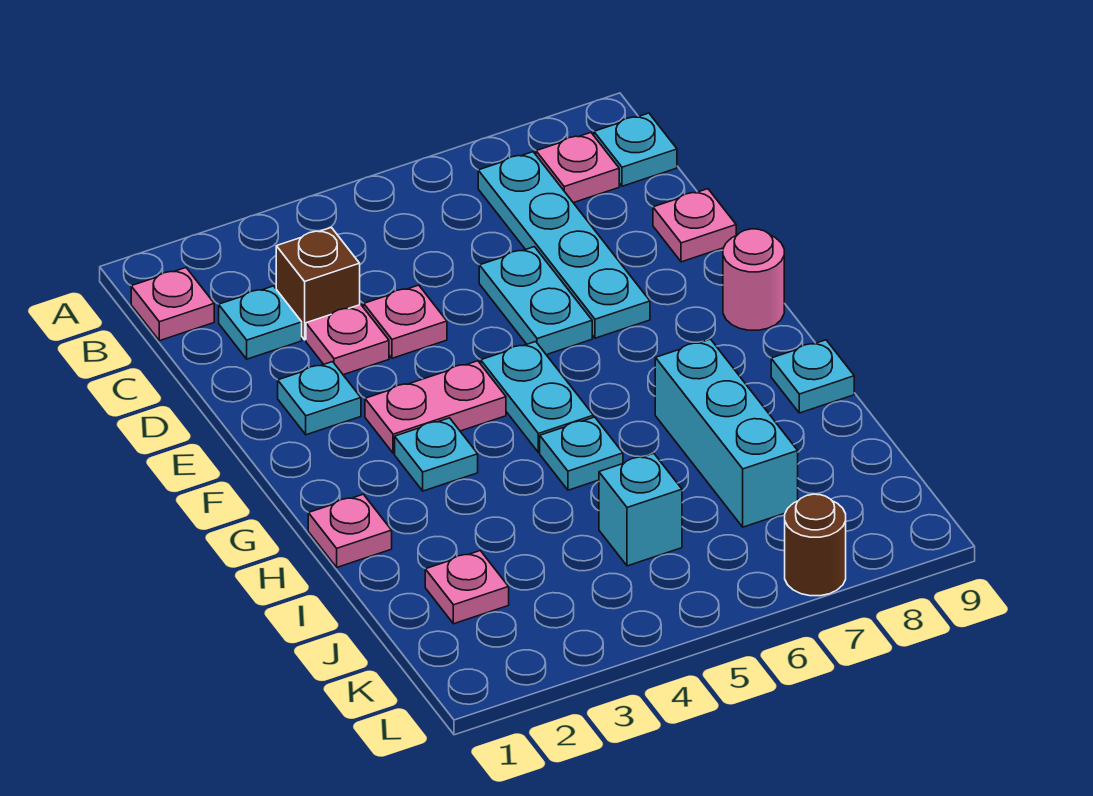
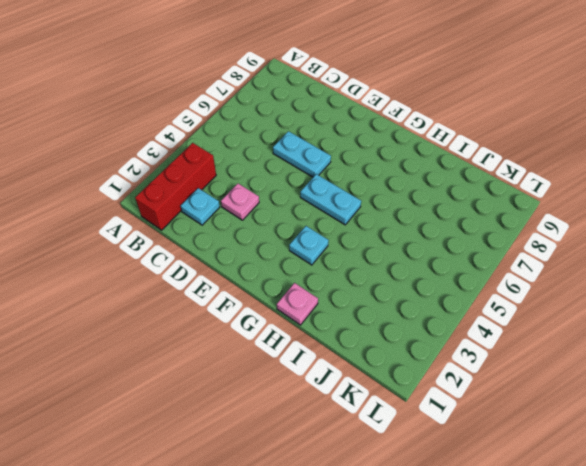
red 1x3 brick [135,143,216,230] -> pink 1x1 plate [131,268,214,341]
none -> cyan 1x4 plate [478,152,650,338]
none -> pink 1x1 plate [536,133,619,203]
none -> cyan 1x1 plate [594,113,677,186]

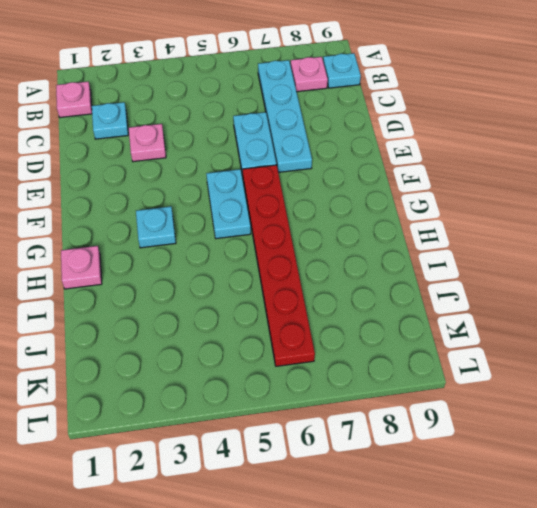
red 1x6 plate [243,165,315,366] -> none
none -> brown 1x1 brick [276,227,360,340]
none -> pink 1x1 plate [364,285,447,358]
none -> pink 1x1 plate [653,189,736,262]

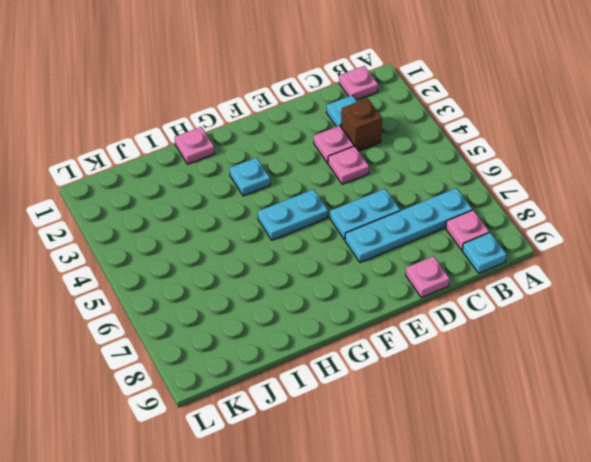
none -> cyan 1x1 plate [278,362,361,435]
none -> pink 1x2 plate [365,361,506,453]
none -> pink 1x1 round brick [723,229,784,330]

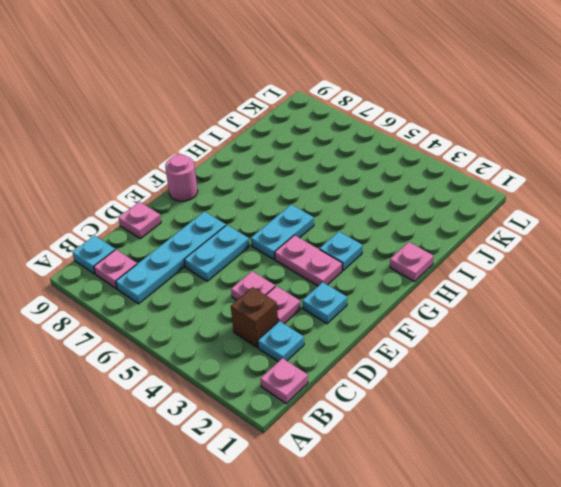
none -> cyan 1x1 plate [540,417,623,490]
none -> cyan 1x3 brick [655,339,798,527]
none -> cyan 1x1 plate [771,340,854,413]

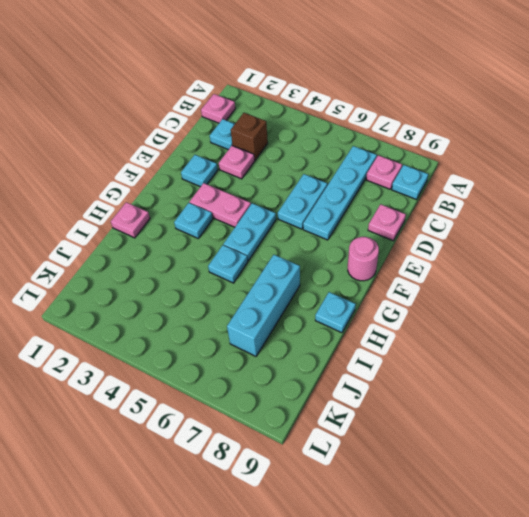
none -> pink 1x1 plate [364,285,447,358]
none -> pink 1x1 plate [425,551,509,624]
none -> cyan 1x1 brick [599,453,682,566]

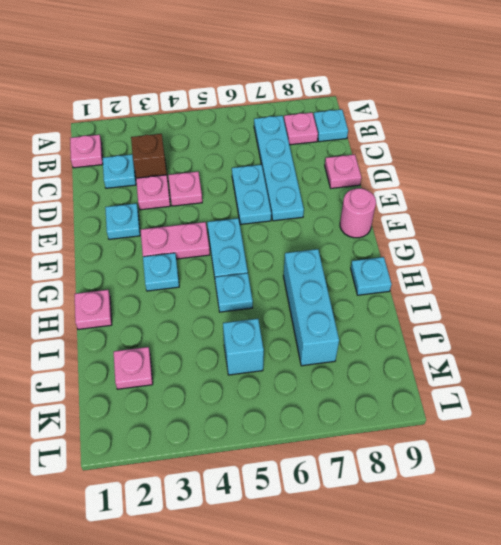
none -> brown 1x1 round brick [785,494,846,596]

